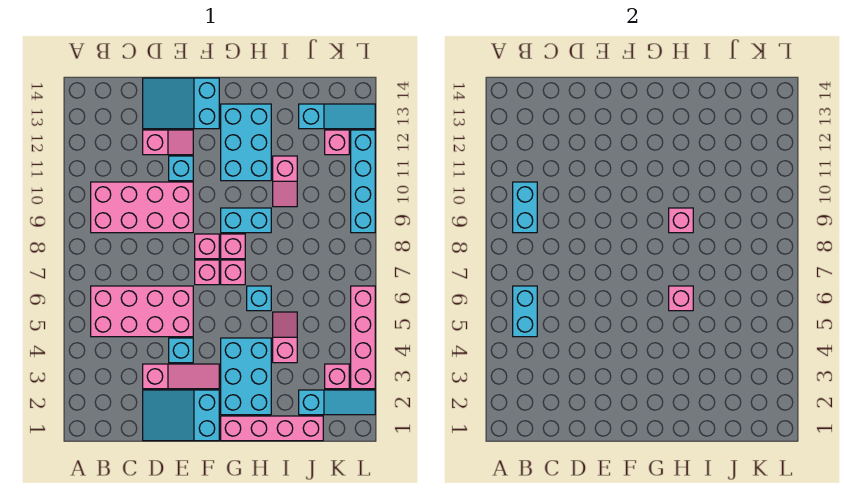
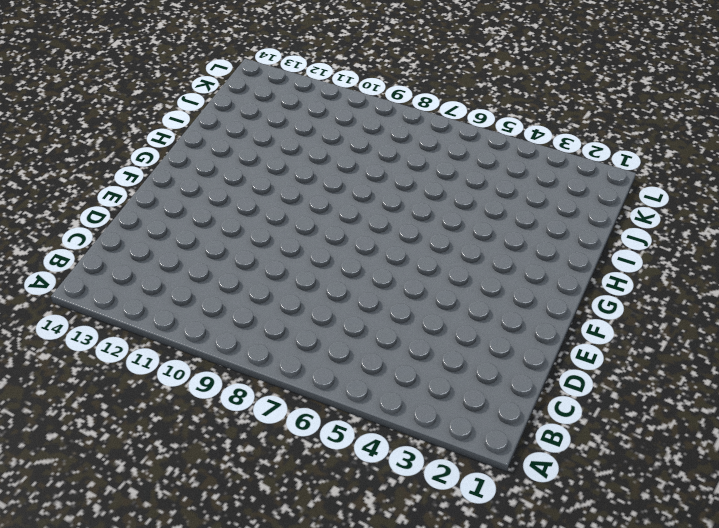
none -> pink 2x4 brick [91,286,193,337]
none -> pink 2x4 brick [91,182,193,233]
none -> cyan 2x3 slope [143,390,219,441]

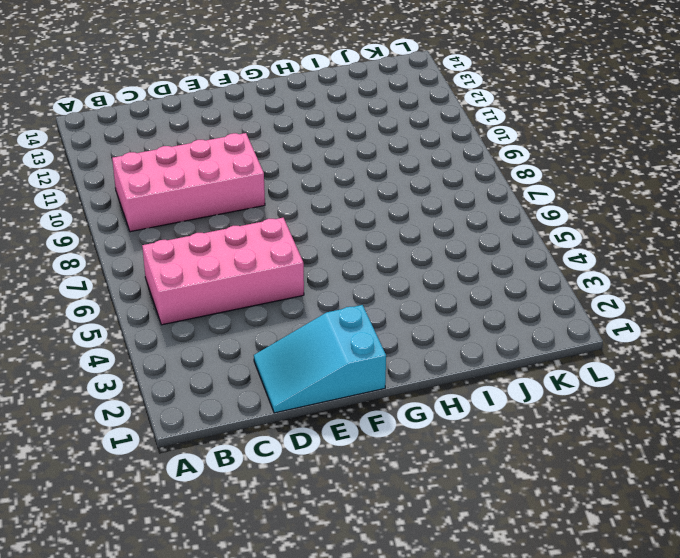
none -> pink 1x3 slope [143,364,219,389]
none -> pink 1x2 slope [143,130,193,155]
none -> cyan 2x3 slope [143,78,219,129]

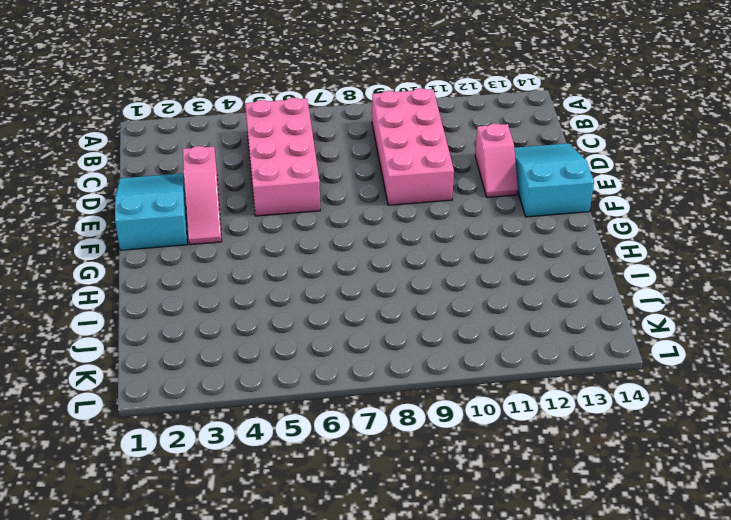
none -> cyan 1x1 brick [169,338,193,363]
none -> cyan 1x1 brick [169,156,193,181]
none -> pink 1x1 brick [195,260,219,285]

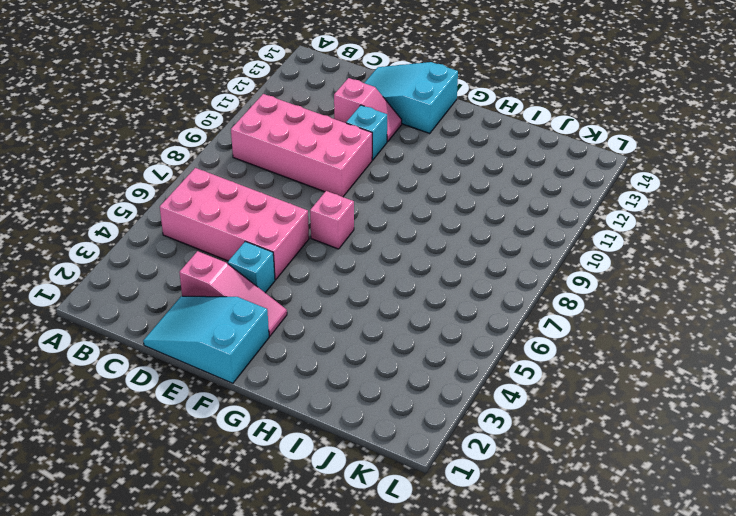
none -> pink 1x1 brick [195,234,219,259]
none -> pink 1x4 brick [221,416,323,441]
none -> cyan 2x3 brick [221,338,271,415]

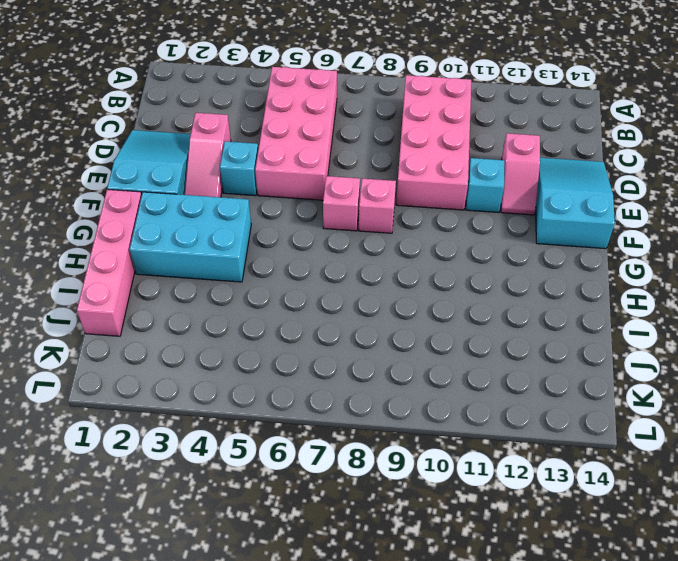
none -> pink 1x1 brick [221,260,245,285]
none -> pink 1x1 brick [221,234,245,259]
none -> cyan 1x2 brick [221,208,271,233]

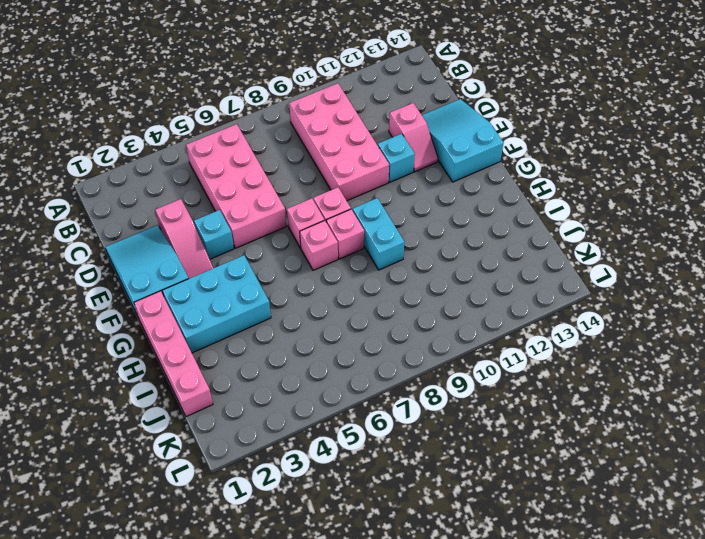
none -> cyan 2x3 brick [221,104,271,181]
none -> cyan 1x1 brick [247,286,271,311]
none -> pink 1x2 slope [273,312,297,363]

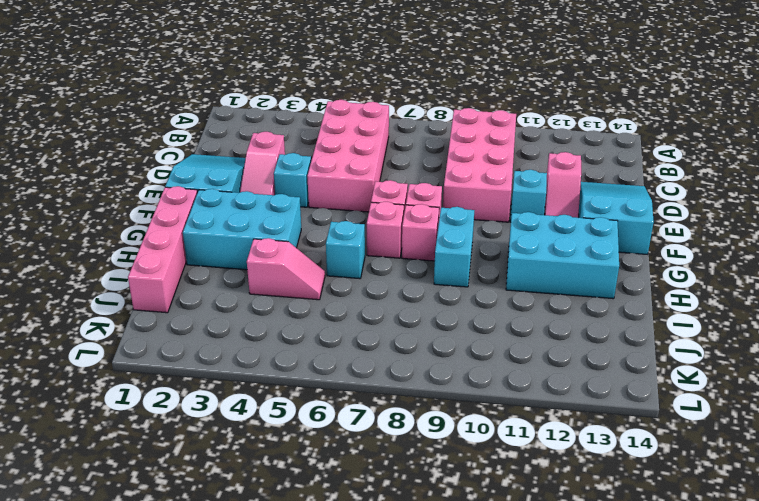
none -> pink 1x2 slope [273,156,297,207]
none -> cyan 1x3 slope [299,390,375,415]
none -> cyan 1x3 slope [299,104,375,129]

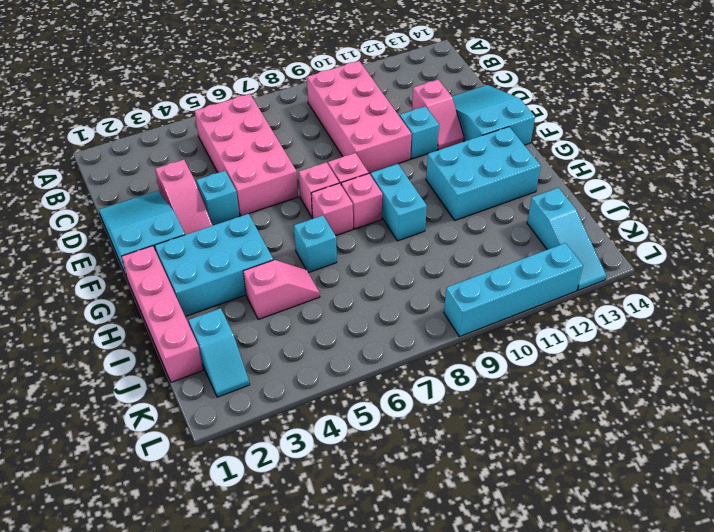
cyan 1x2 slope [189,308,250,397] -> cyan 1x3 slope [299,390,375,415]
none -> pink 1x2 slope [273,156,297,207]
none -> pink 1x1 brick [325,364,349,389]
none -> pink 1x1 brick [325,130,349,155]

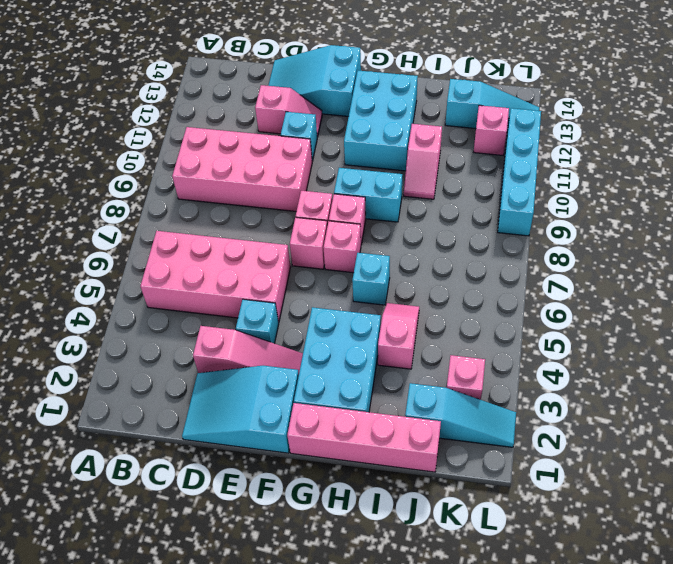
none -> pink 1x4 brick [351,286,375,389]
none -> cyan 1x2 brick [513,286,537,337]
none -> cyan 1x2 brick [513,182,537,233]

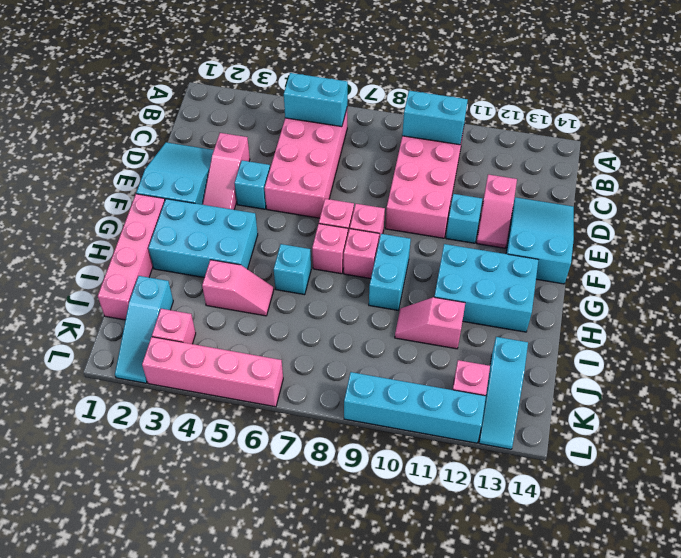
none -> pink 1x1 brick [669,286,693,311]
none -> pink 1x1 brick [669,208,693,233]

